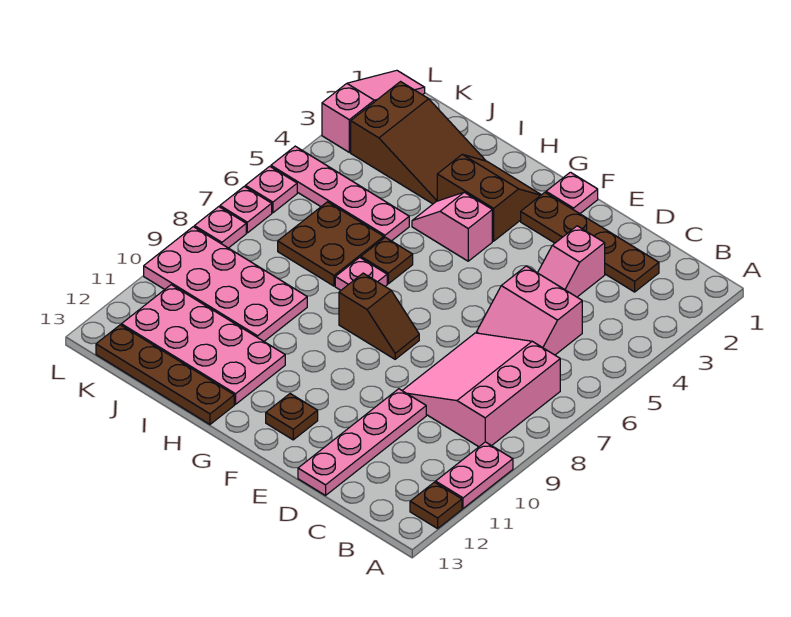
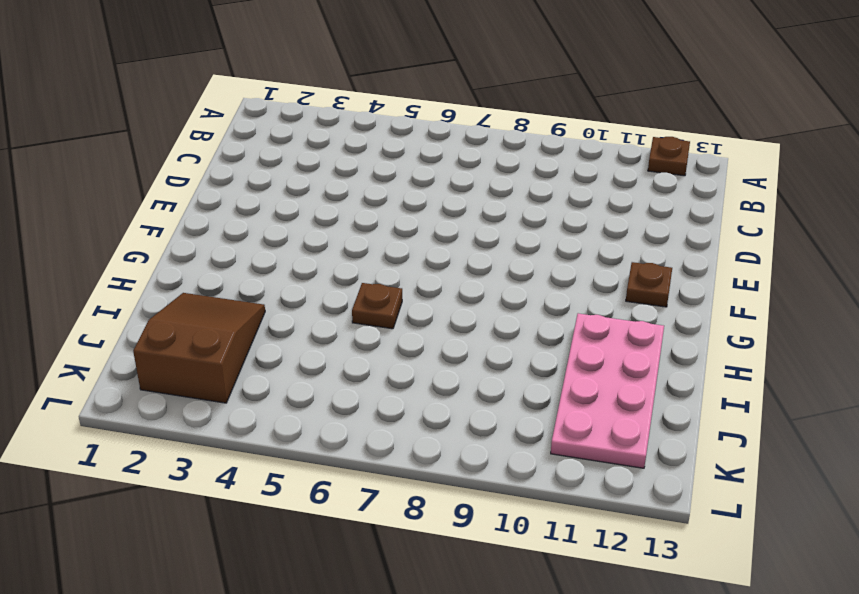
none -> pink 1x2 plate [436,442,513,508]
none -> pink 3x3 slope [402,333,560,447]
none -> brown 1x4 plate [521,193,659,292]

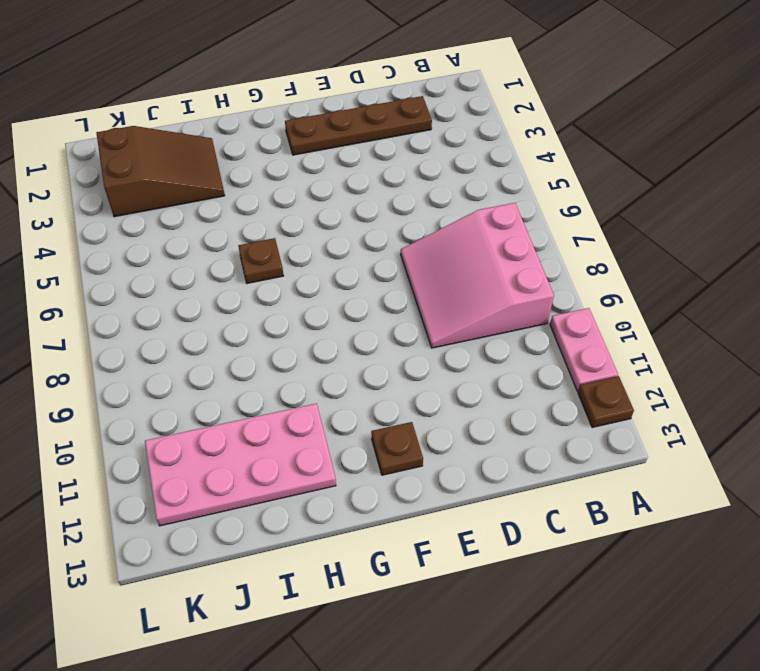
none -> pink 2x2 slope [476,266,582,355]
none -> pink 1x2 slope [538,226,605,297]
none -> pink 1x4 plate [298,389,426,495]

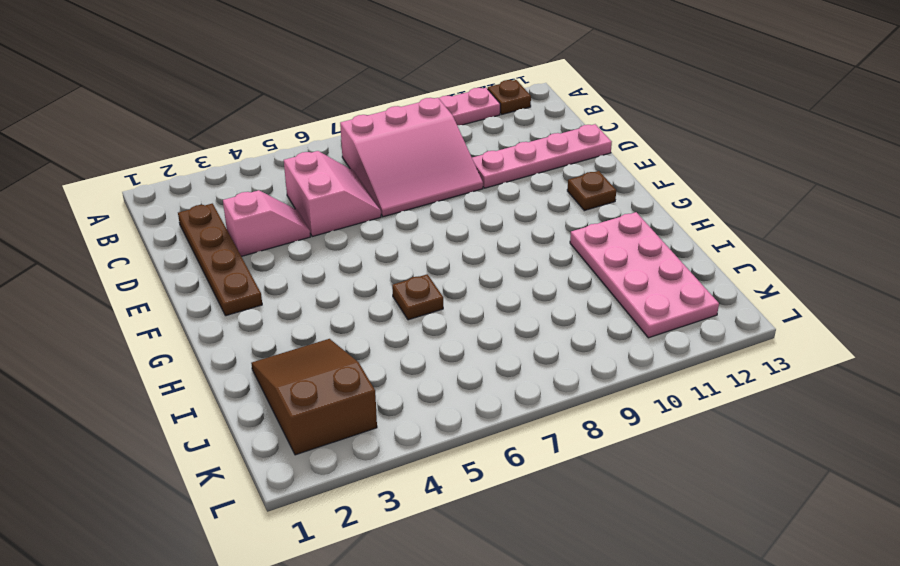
none -> pink 1x1 plate [546,172,598,214]
none -> brown 1x2 slope [339,273,419,359]
none -> brown 2x2 slope [437,154,541,241]

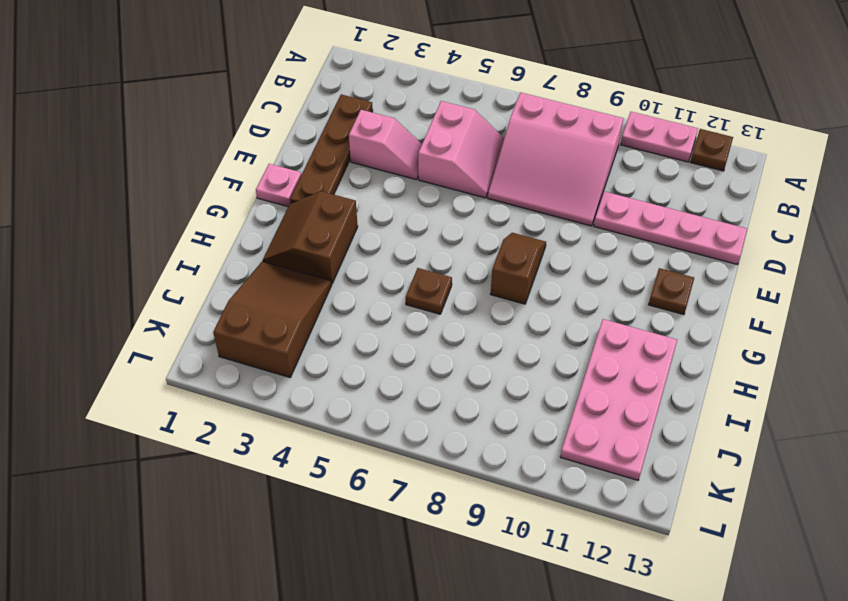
none -> pink 1x2 slope [412,192,492,261]
none -> pink 1x1 plate [335,257,387,290]
none -> brown 1x4 plate [96,325,234,424]

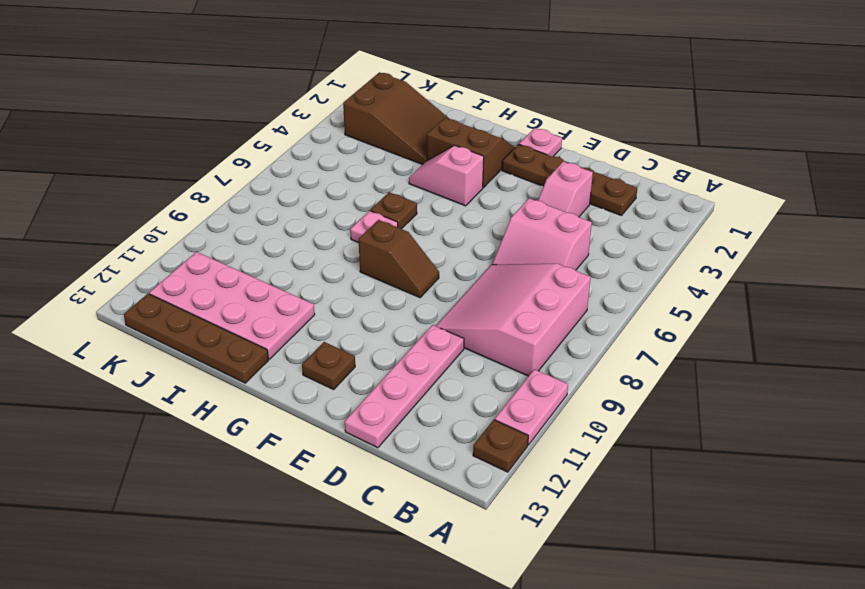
none -> pink 1x4 plate [271,146,409,241]
none -> brown 2x2 plate [278,202,384,286]
none -> pink 2x4 plate [144,227,307,341]

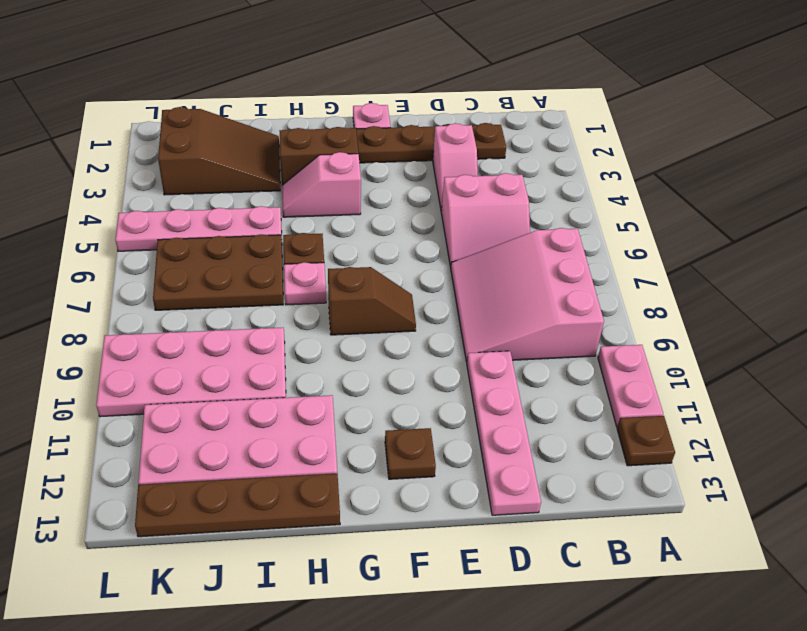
brown 2x3 plate [153,234,283,310] -> brown 2x2 plate [278,202,384,286]
none -> pink 1x3 slope [322,70,425,152]
none -> pink 1x1 plate [245,166,297,213]
none -> pink 1x1 plate [220,187,272,233]

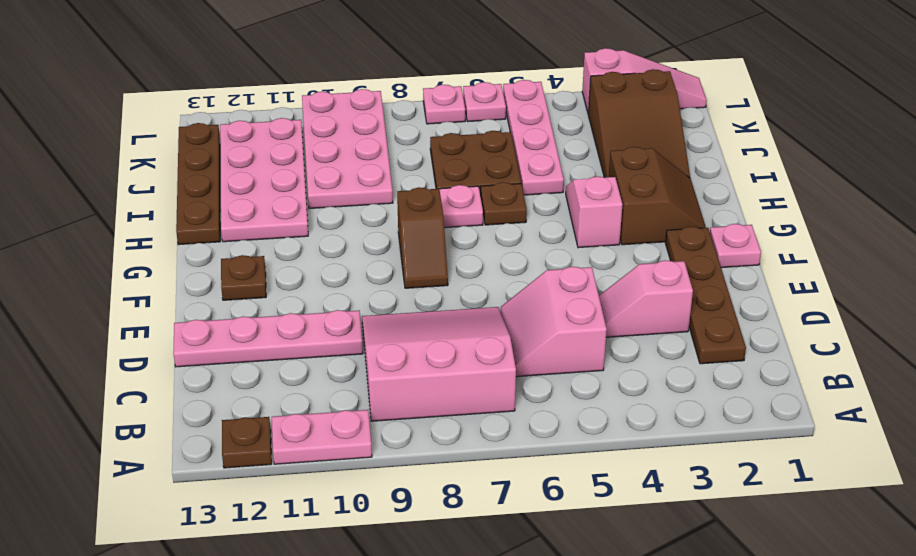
none -> pink 1x1 plate [194,207,246,248]

